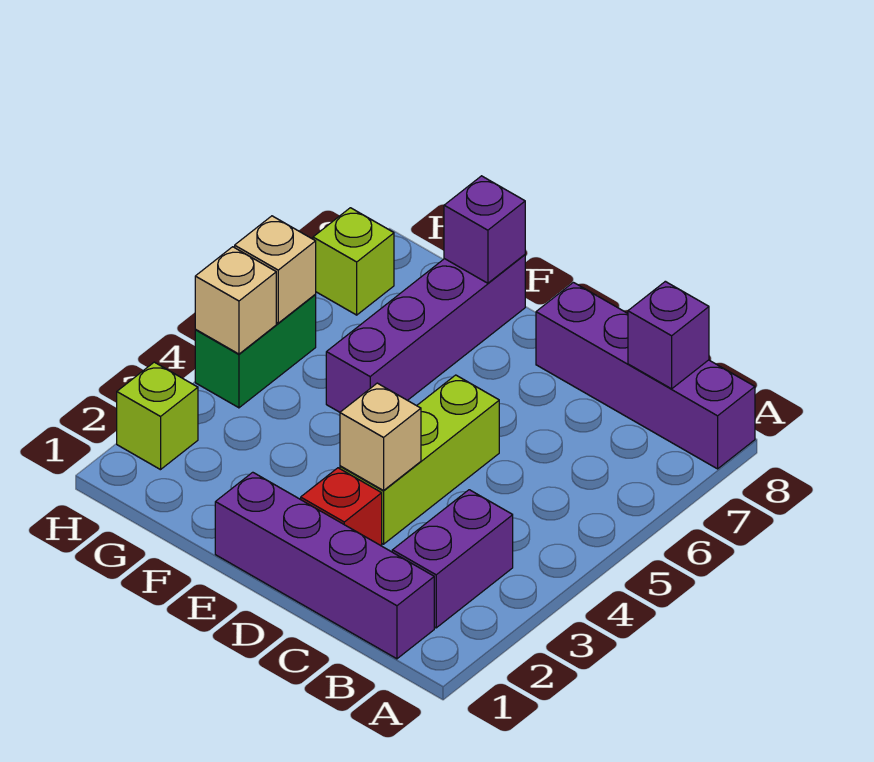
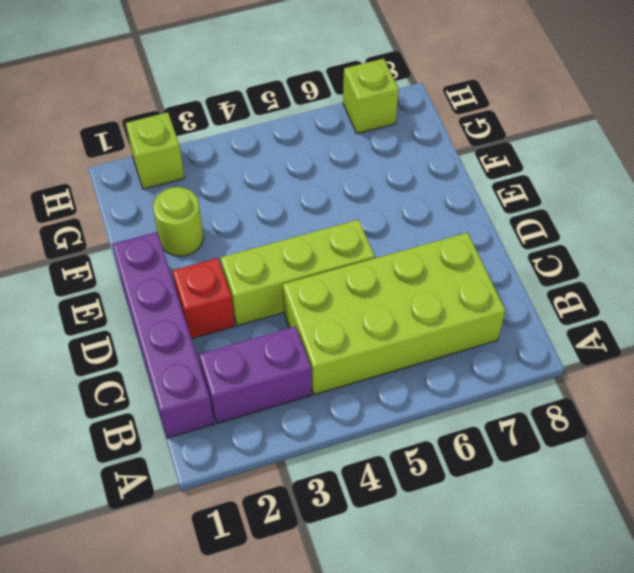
lime 2x4 brick [283,233,505,395] -> none
lime 1x1 round brick [153,187,204,256] -> none
none -> purple 1x4 brick [536,282,755,469]
none -> purple 1x4 brick [326,255,525,412]
none -> green 1x2 brick [195,295,316,408]

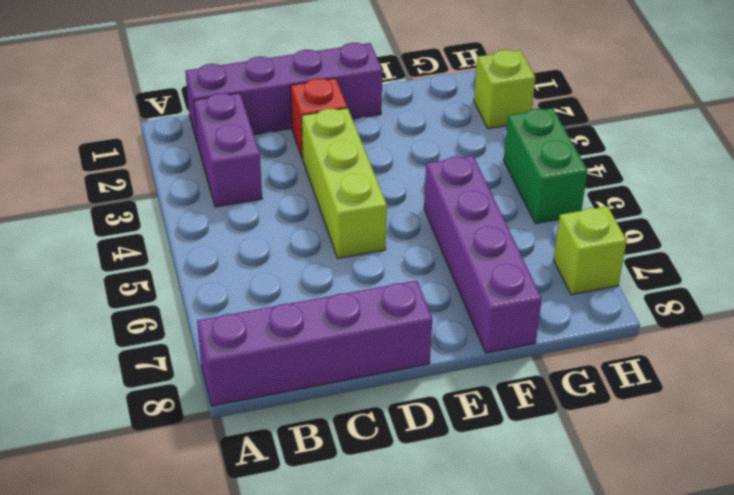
none -> purple 1x1 brick [628,281,709,389]
none -> tan 1x1 brick [340,383,421,491]
none -> purple 1x1 brick [444,176,525,283]

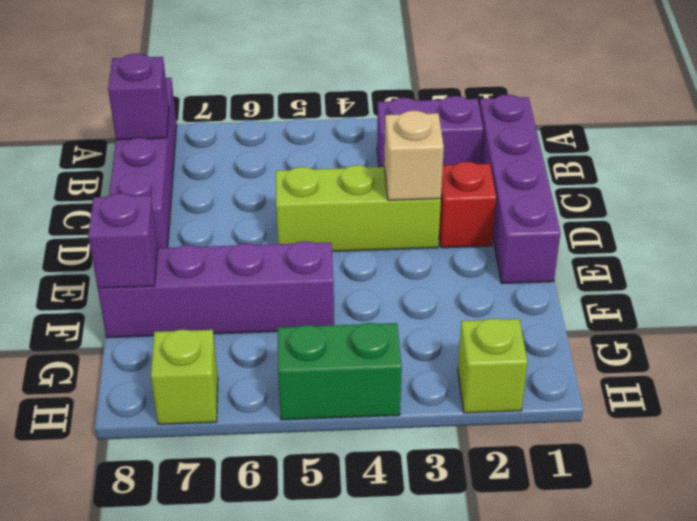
none -> tan 1x1 brick [195,247,276,354]
none -> tan 1x1 brick [235,216,316,323]

